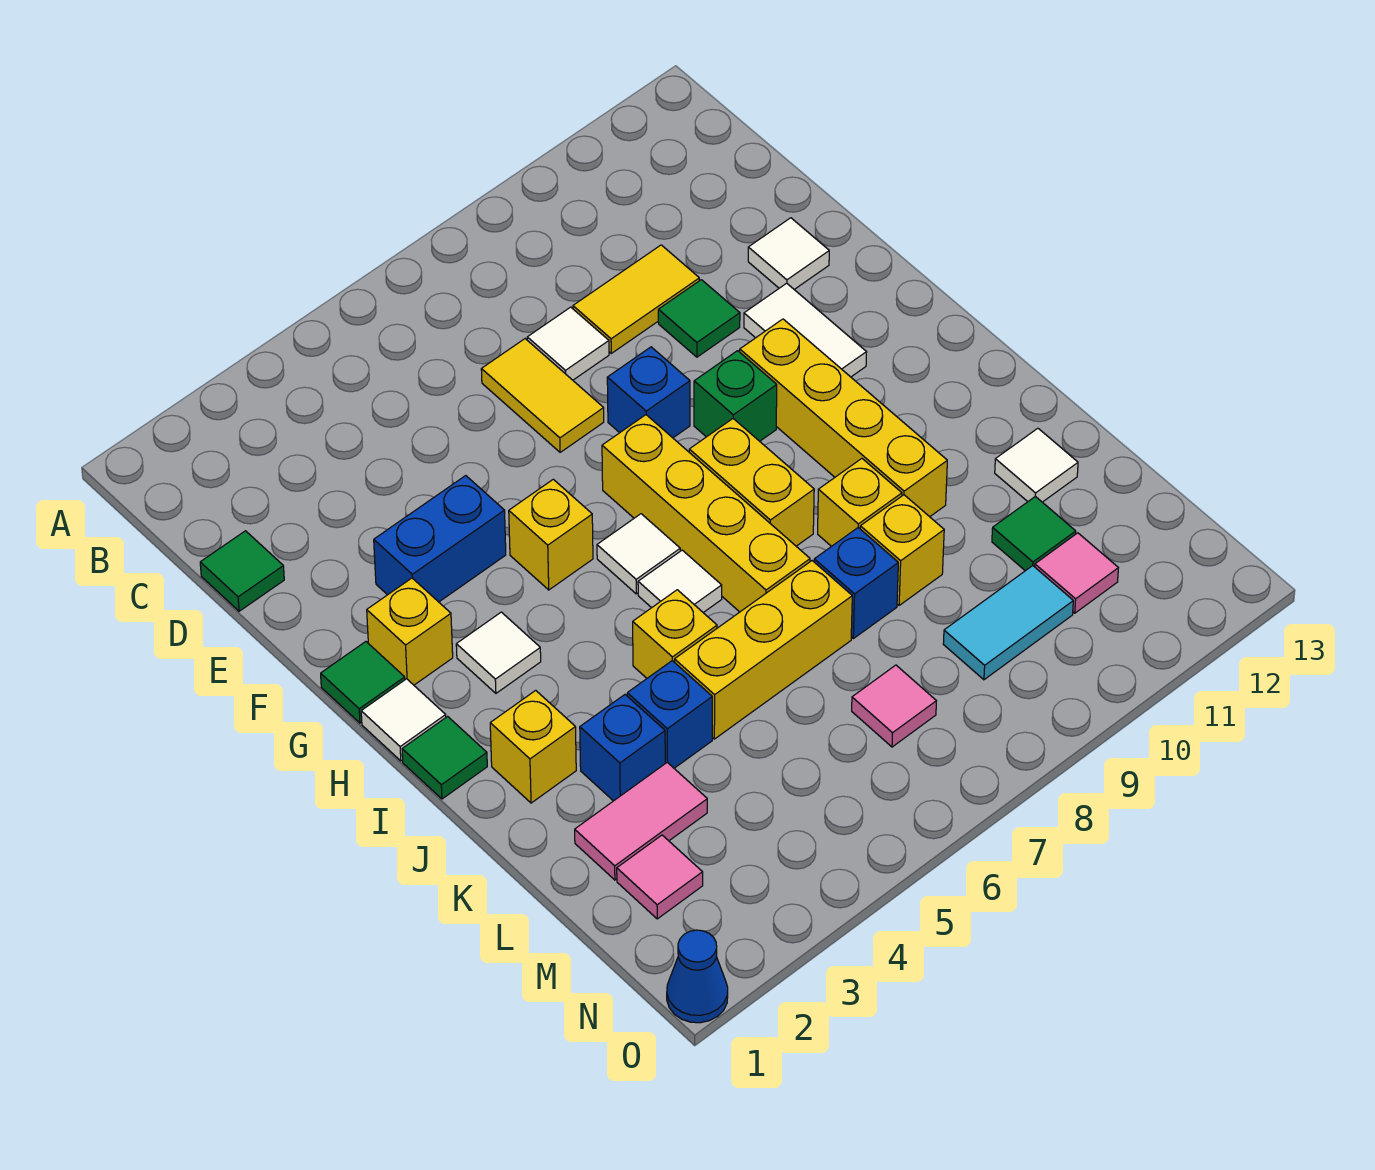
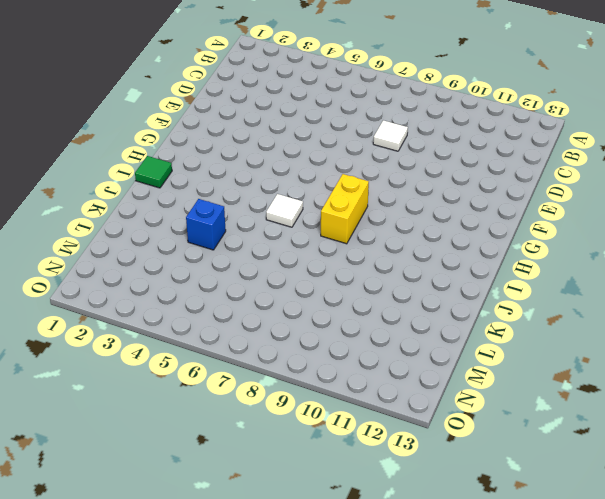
none -> green 1x1 tile [200,531,284,611]
none -> yellow 1x2 tile [481,339,604,452]
none -> yellow 1x2 tile [573,245,699,353]
none -> green 1x1 tile [658,280,740,357]

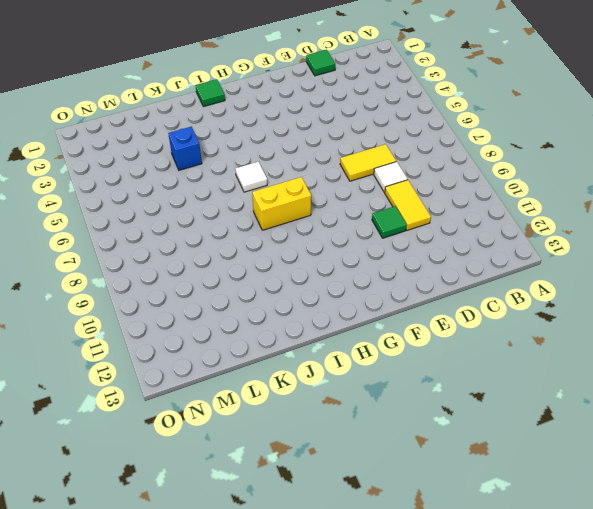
none -> white 1x1 tile [748,218,829,289]
none -> blue 1x2 brick [374,476,506,602]
none -> blue 1x1 brick [607,347,690,438]
none -> white 1x2 tile [744,283,867,377]

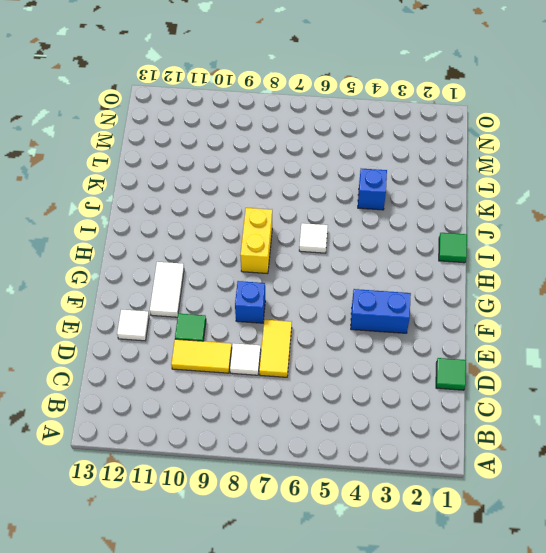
none -> green 1x1 tile [321,642,405,723]
none -> yellow 1x1 brick [367,578,453,685]
none -> yellow 1x1 brick [509,479,593,590]
none -> yellow 1x4 brick [602,415,810,612]

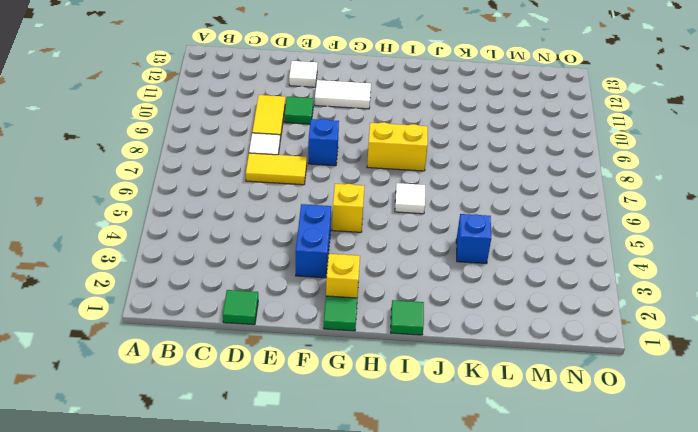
none -> yellow 1x4 brick [602,415,810,612]
none -> green 1x1 brick [694,351,777,441]
none -> yellow 1x4 brick [740,319,947,517]
none -> white 1x1 tile [361,679,446,761]

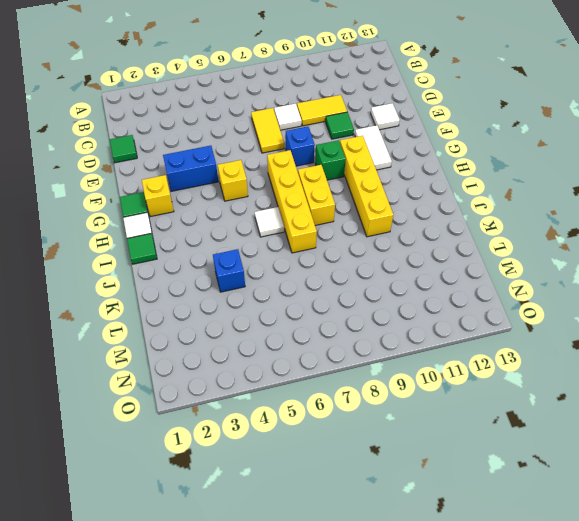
none -> white 1x1 tile [456,612,541,693]
none -> white 1x1 tile [597,514,680,594]
none -> yellow 1x1 brick [490,690,576,803]
none -> yellow 1x1 brick [633,590,717,678]

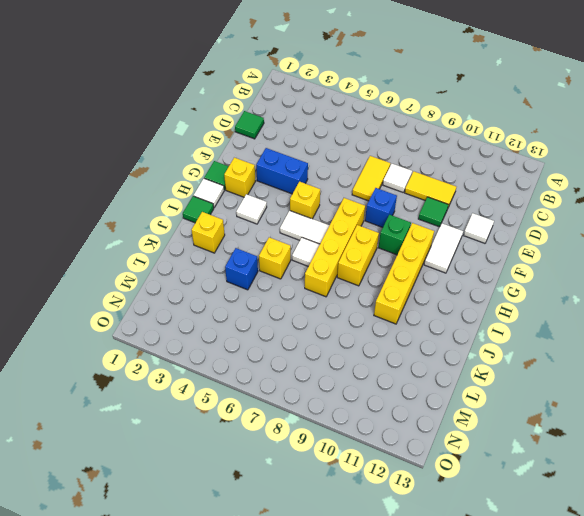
white 1x2 tile [280,211,329,244] -> white 1x1 tile [597,514,680,594]
none -> yellow 1x1 brick [818,459,902,547]
none -> blue 1x1 brick [580,695,665,801]
none -> yellow 1x3 brick [675,561,852,739]
none -> blue 1x1 brick [814,528,898,639]

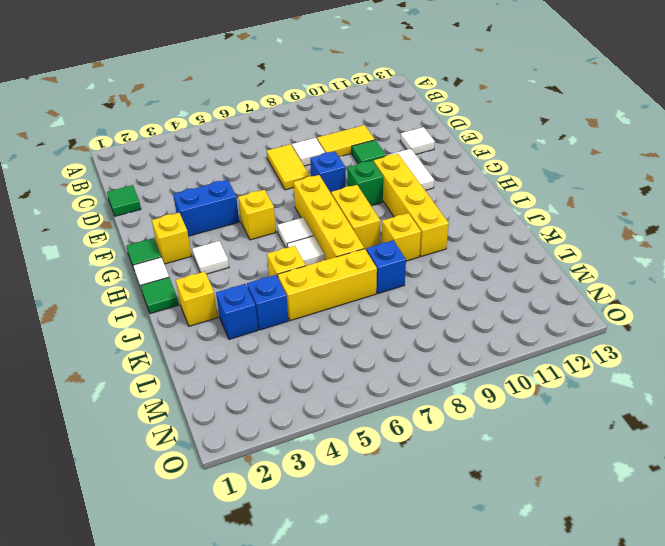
none -> yellow 1x1 brick [860,495,944,605]
none -> white 1x1 tile [995,428,1078,502]
none -> pink 1x2 tile [575,762,707,880]
none -> green 1x1 tile [992,496,1076,571]

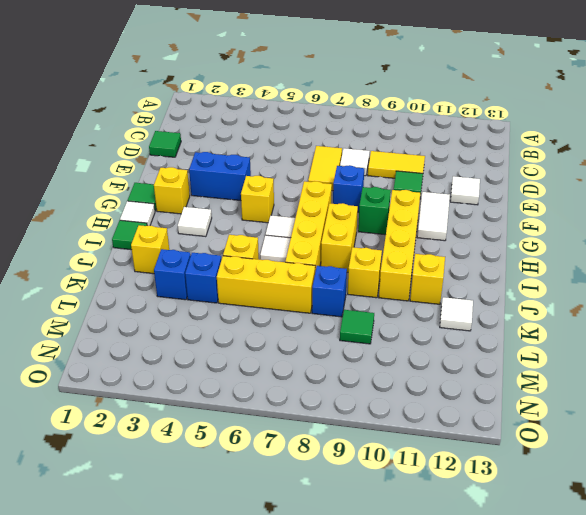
yellow 1x1 brick [410,254,445,304] -> yellow 1x1 brick moved to [860,495,944,605]
green 1x1 tile [340,310,374,344] -> green 1x1 tile moved to [992,496,1076,571]
none -> pink 1x2 tile [575,762,707,880]
none -> pink 1x1 tile [617,835,703,919]
none -> pink 1x1 tile [852,665,936,747]
none -> cyan 1x2 tile [943,566,1073,680]

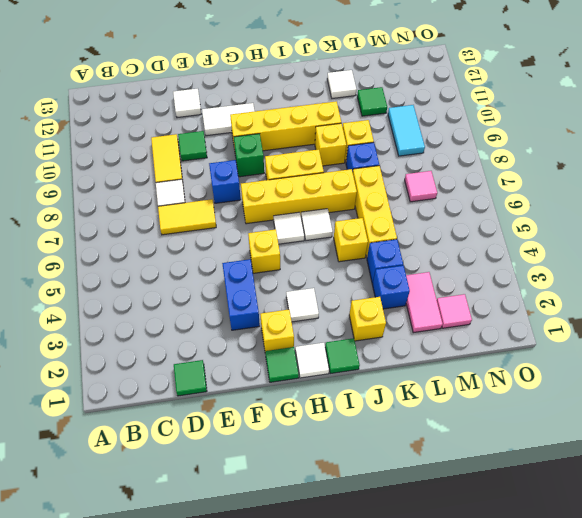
none -> pink 1x1 tile [1035,533,1118,613]
none -> blue 1x1 cone [667,930,728,1023]

